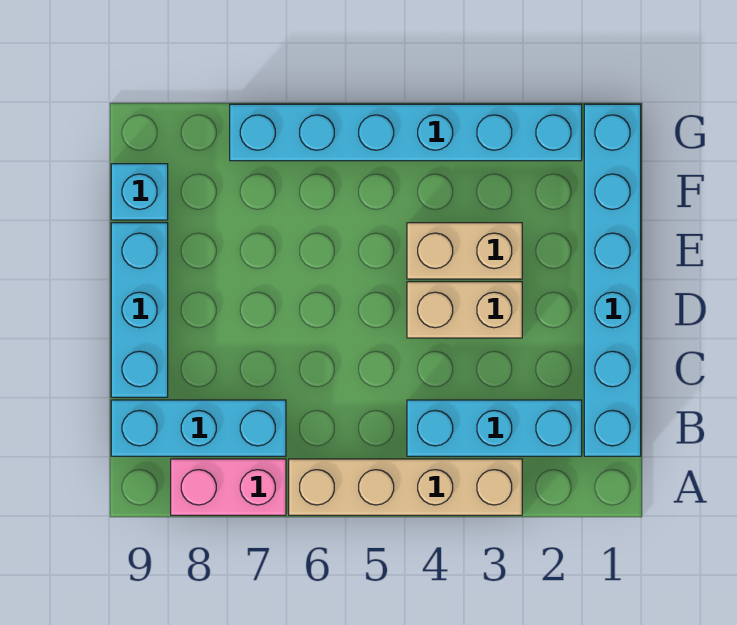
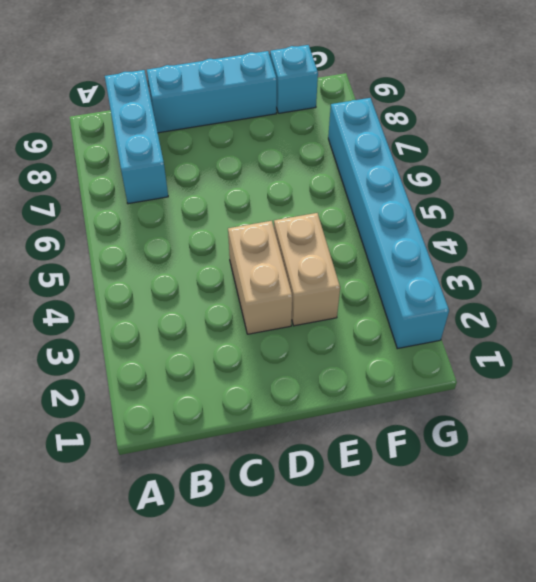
none -> tan 1x4 brick [289,459,522,515]
none -> pink 1x2 brick [171,459,286,515]

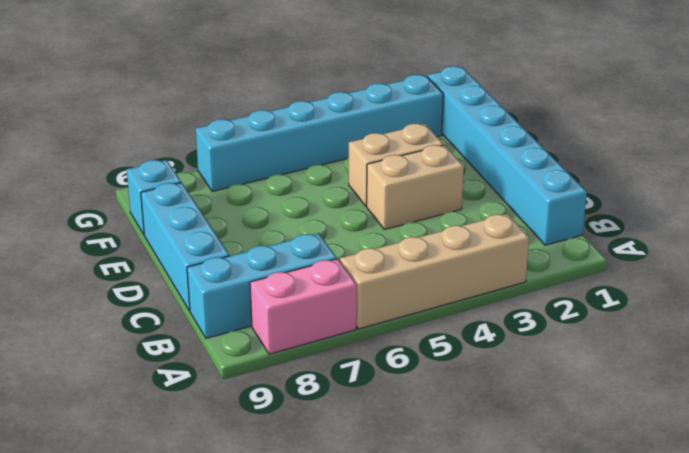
none -> cyan 1x3 brick [407,400,582,456]

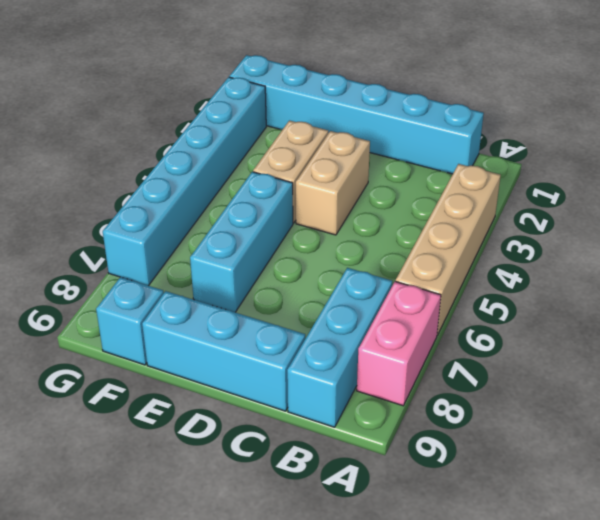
cyan 1x3 brick [190,172,293,312] -> cyan 1x3 brick moved to [407,400,582,456]

